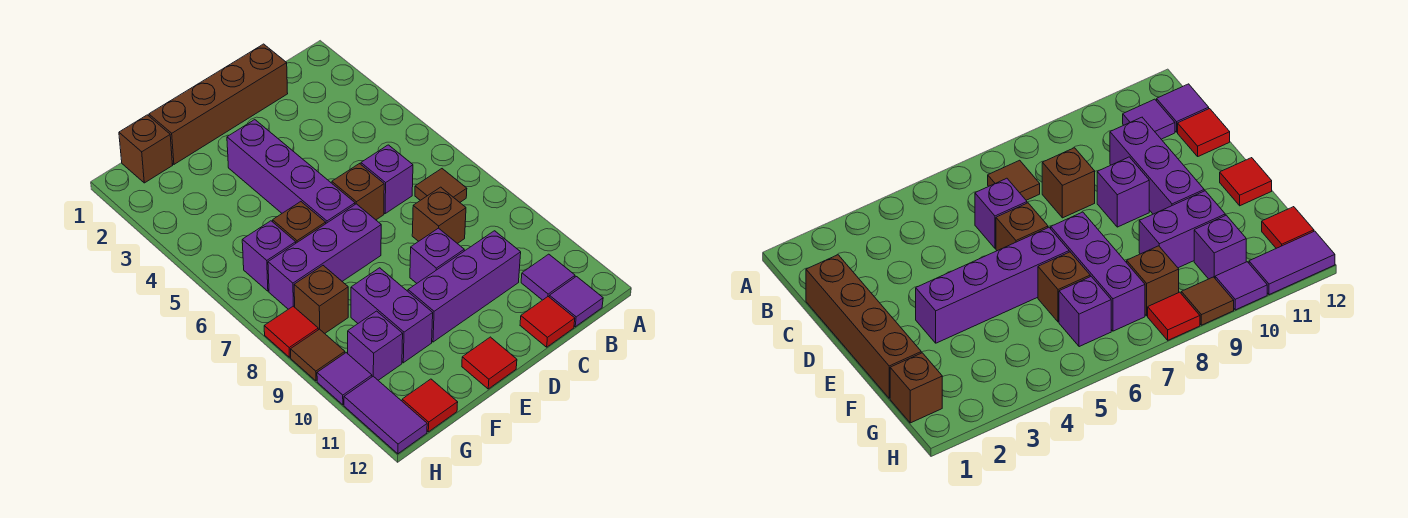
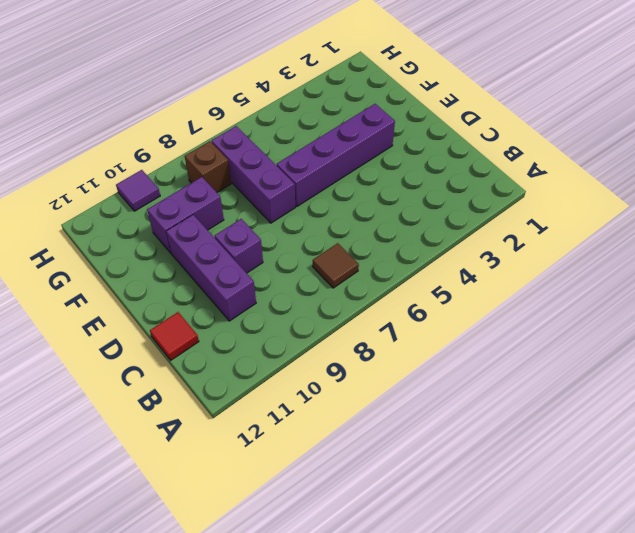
none -> purple 1x1 tile [521,254,575,300]
none -> purple 1x1 tile [549,277,603,327]
none -> brown 1x4 brick [149,44,288,164]

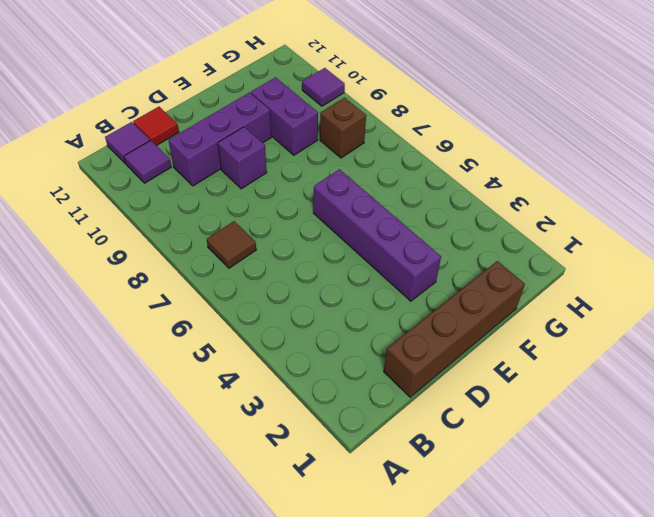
none -> purple 1x1 brick [361,145,413,213]
none -> brown 1x1 brick [412,187,466,244]
none -> brown 1x1 brick [332,164,384,220]

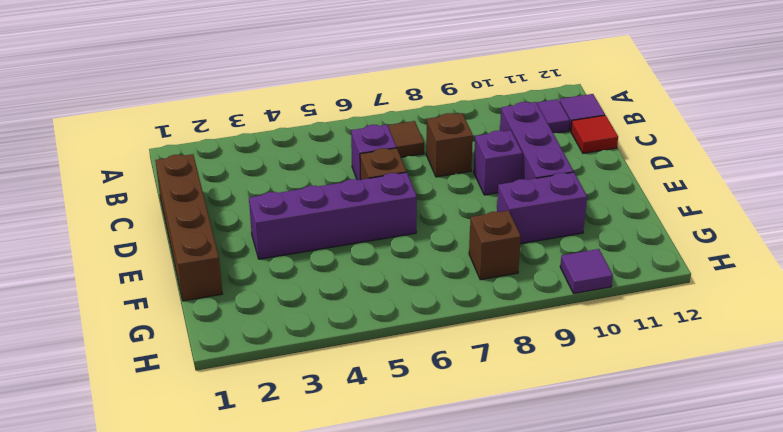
none -> purple 1x3 brick [268,204,381,309]
none -> red 1x1 tile [462,337,517,389]
none -> brown 1x1 brick [273,202,326,243]

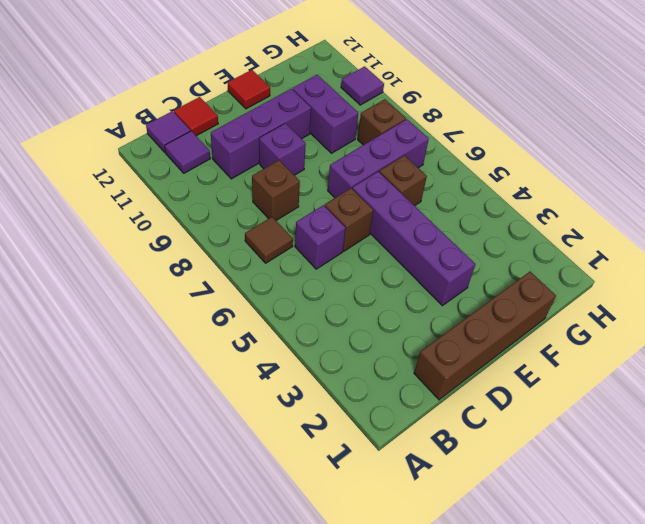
none -> brown 1x1 brick [119,115,173,183]
none -> purple 1x1 brick [242,221,296,291]
none -> purple 1x1 brick [348,311,403,380]

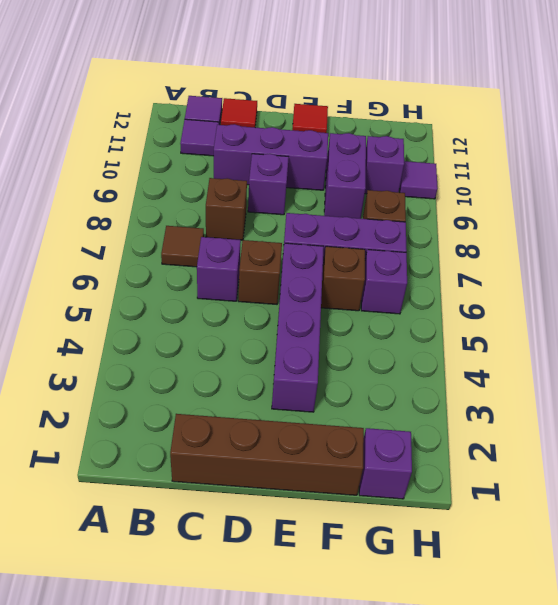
purple 1x1 brick [359,428,412,499] -> brown 1x1 brick [119,115,173,183]
none -> red 1x1 tile [402,379,458,432]
none -> red 1x1 tile [264,306,318,357]
none -> brown 1x1 tile [291,329,345,381]

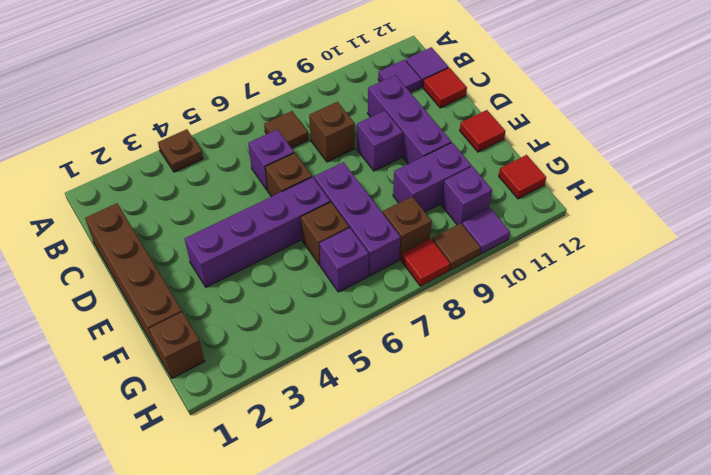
brown 1x1 plate [158,129,203,172] -> none
none -> purple 1x2 tile [344,376,427,454]

